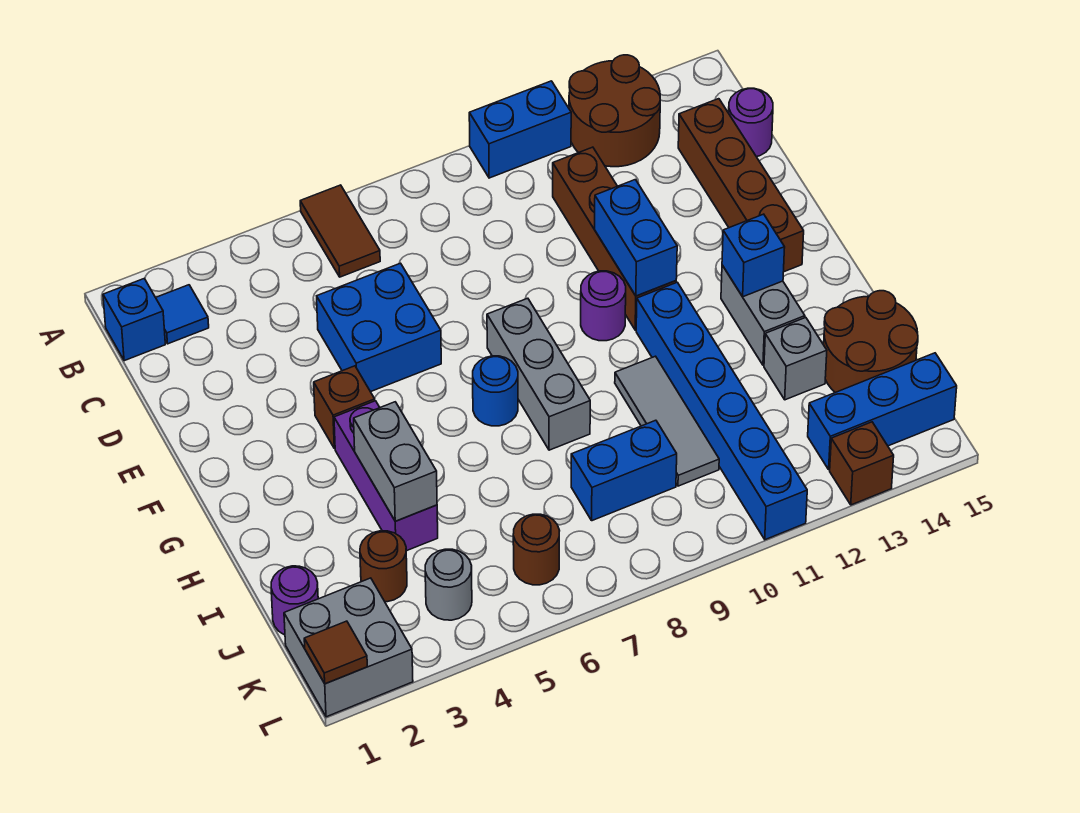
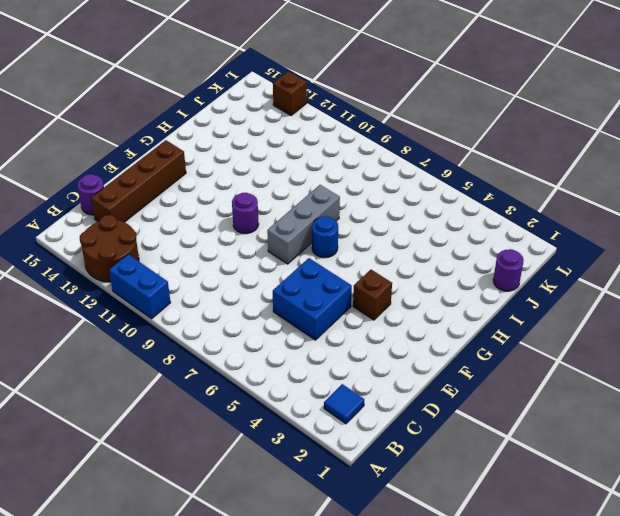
none -> brown 1x2 tile [300,185,380,277]
none -> blue 1x1 brick [103,279,165,361]
none -> brown 1x4 brick [553,147,676,330]
none -> purple 1x3 brick [334,401,438,551]

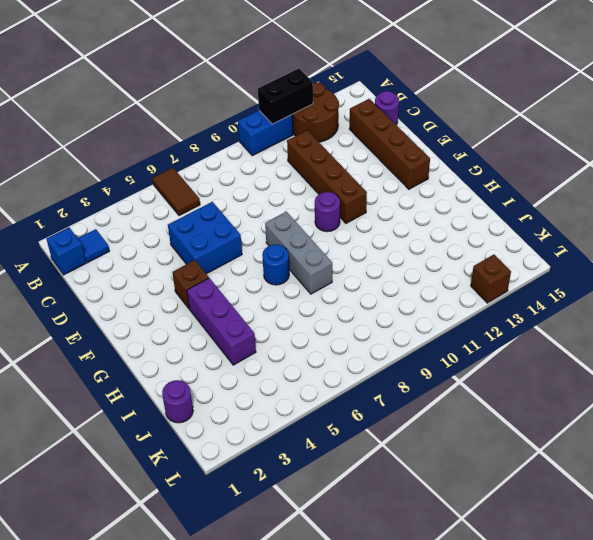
black 1x2 brick [258,69,313,124] -> none
none -> blue 1x6 brick [636,282,807,540]
none -> grey 1x2 brick [721,265,805,365]
none -> grey 1x3 tile [615,356,719,486]
none -> grey 1x1 brick [764,318,827,400]

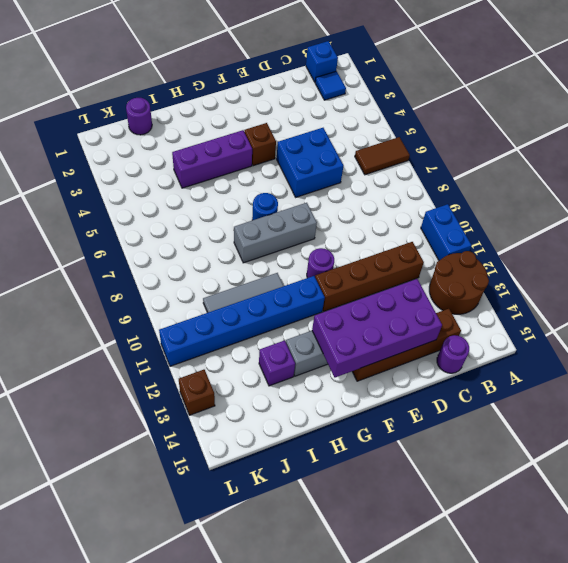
purple 2x4 brick [312,279,442,377] -> blue 1x1 brick [722,214,785,297]
purple 1x1 brick [259,341,295,386] -> grey 1x1 brick [764,318,827,400]
none -> brown 2x2 round brick [824,291,918,393]
none -> brown 1x1 round brick [360,531,407,602]
none -> blue 1x2 brick [571,420,677,521]
none -> grey 2x2 brick [284,578,413,717]

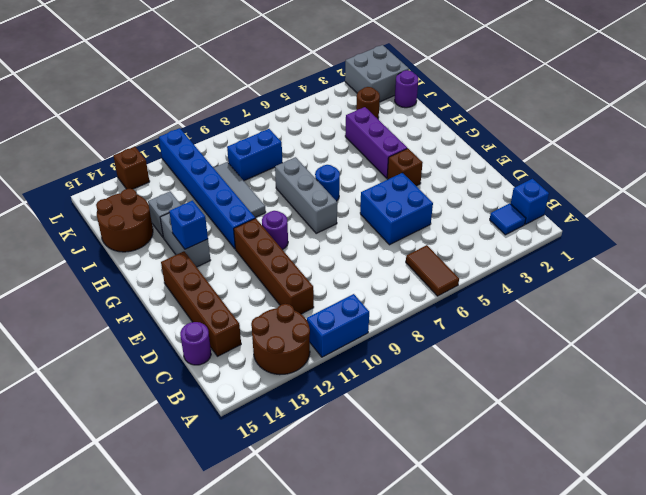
none -> grey 1x1 round brick [425,549,472,620]
none -> brown 1x1 round brick [513,514,560,585]
none -> blue 1x3 brick [808,353,957,470]
none -> blue 1x2 brick [595,180,677,296]

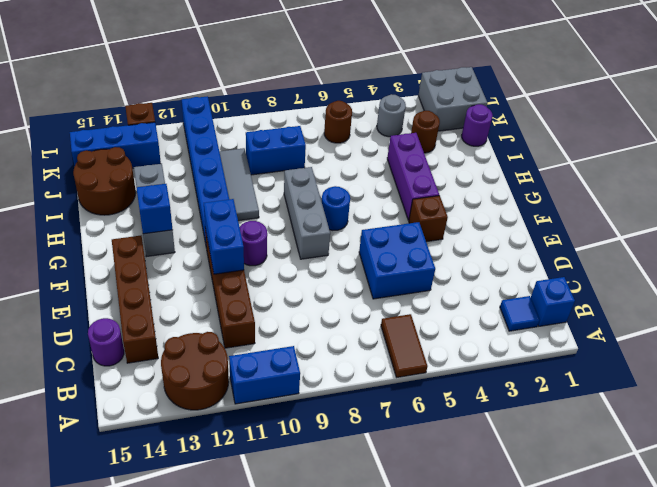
none -> grey 1x2 brick [354,402,437,521]
none -> brown 1x1 tile [304,621,367,684]

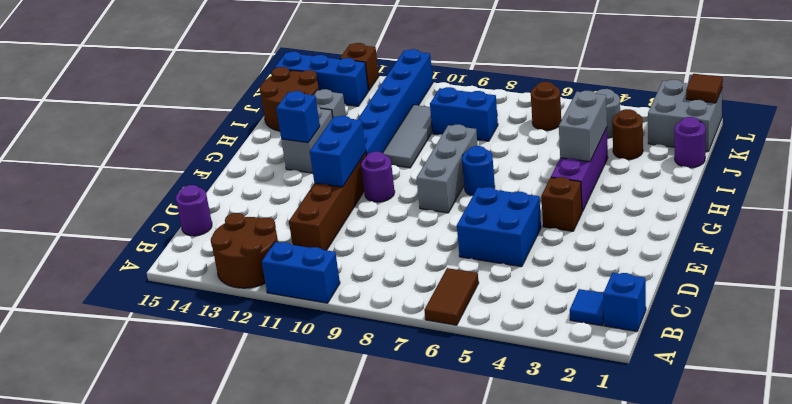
none -> brown 1x4 brick [678,99,804,272]

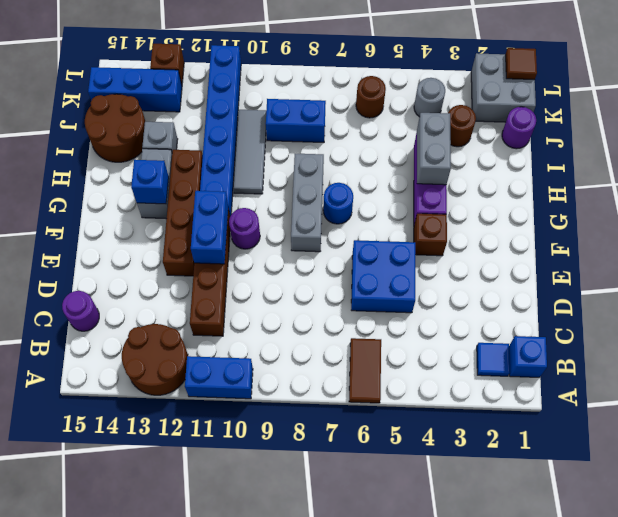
brown 1x4 brick [163,150,203,276] -> brown 1x4 brick moved to [678,99,804,272]

